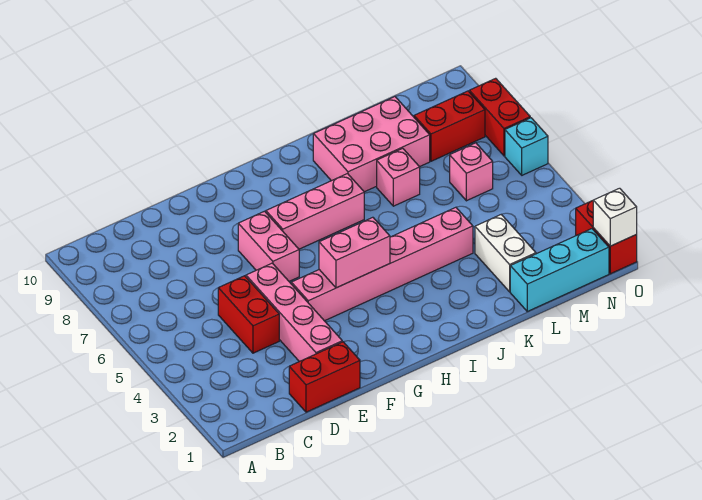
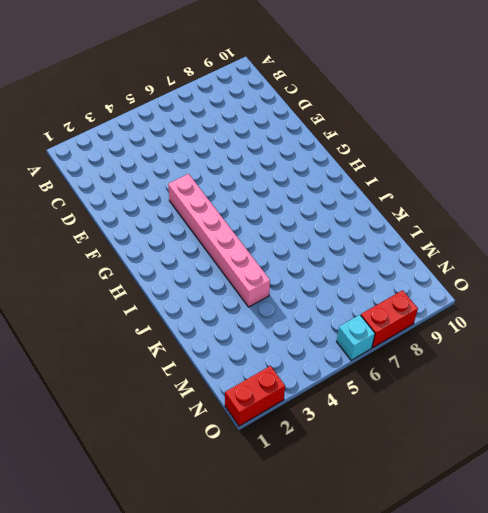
none -> red 1x2 brick [289,342,360,412]
none -> red 1x2 brick [218,276,279,353]
none -> pink 1x4 brick [246,263,342,362]

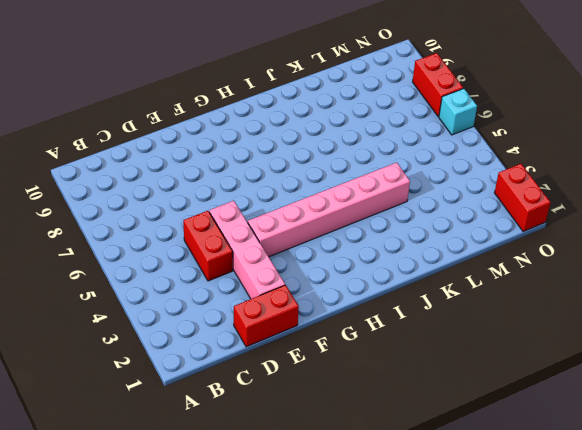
none -> pink 1x2 brick [238,211,299,281]
none -> pink 1x3 brick [266,174,364,249]
none -> pink 2x3 brick [313,97,430,192]

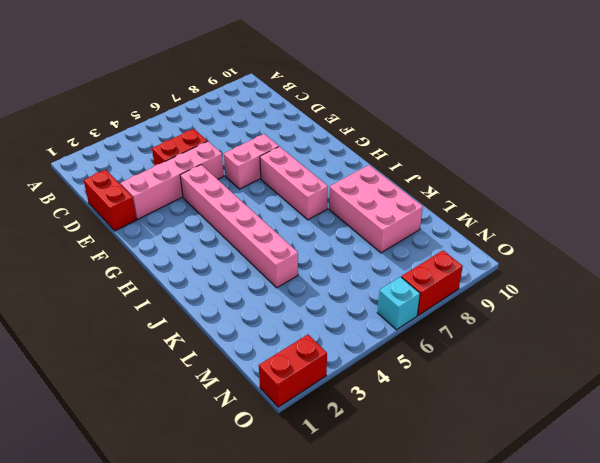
none -> pink 1x1 brick [377,148,420,206]
none -> cyan 1x3 brick [510,229,609,311]
none -> white 1x2 brick [475,214,536,292]

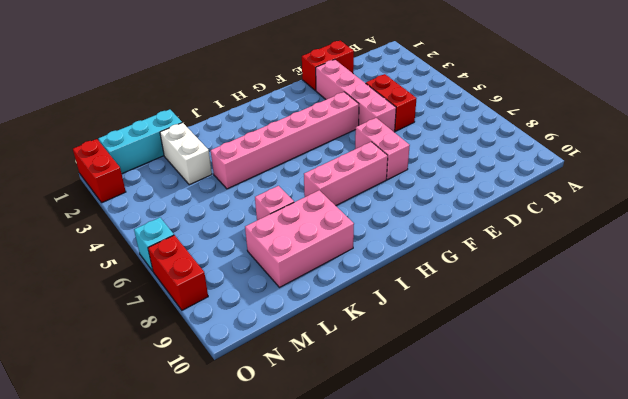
none -> pink 1x1 brick [450,143,493,201]
none -> red 1x2 brick [414,91,485,161]
none -> pink 1x2 brick [319,217,390,288]

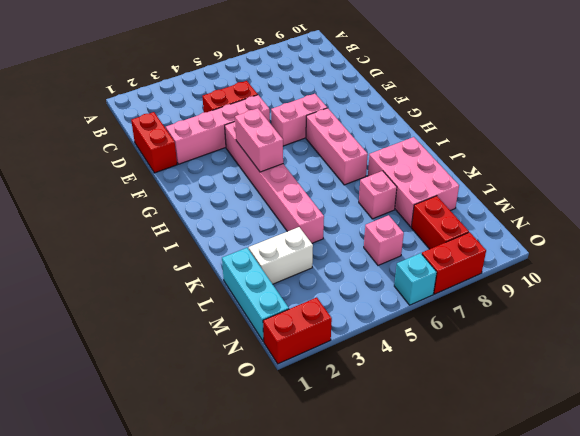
none -> white 1x1 brick [593,188,637,246]

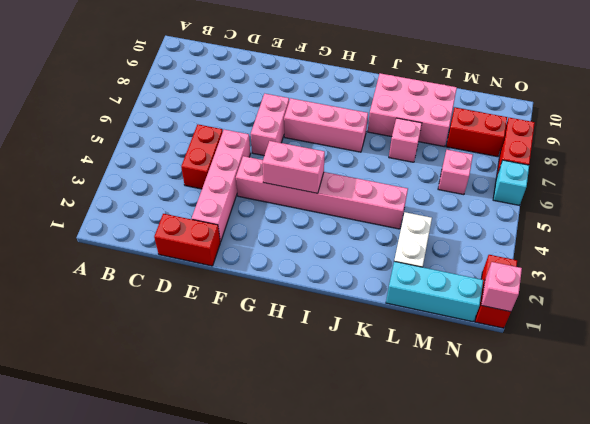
pink 1x1 brick [481,262,522,312] -> white 1x1 brick [593,188,637,246]

